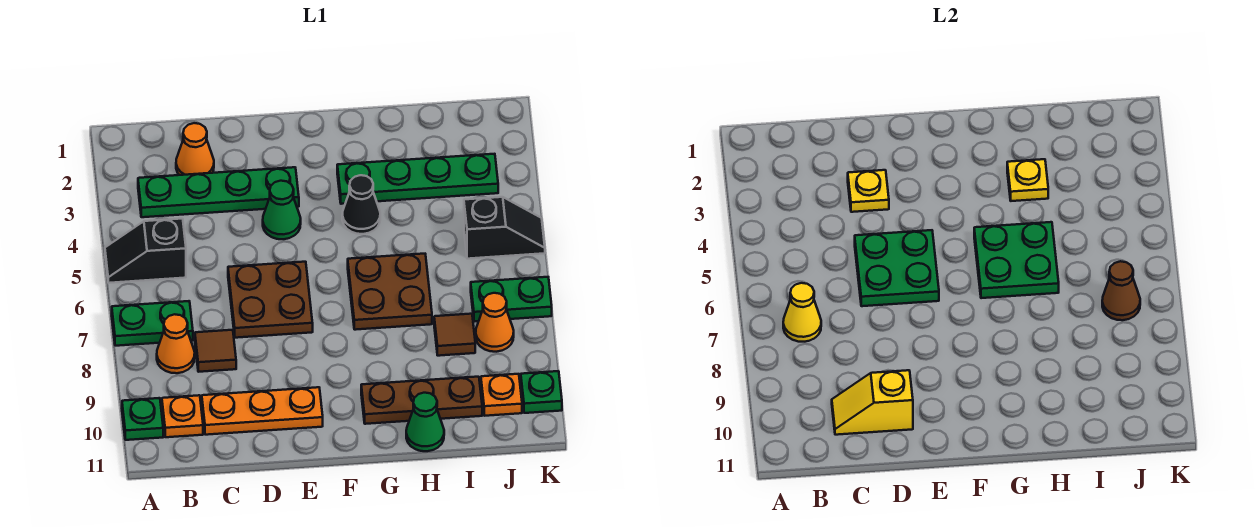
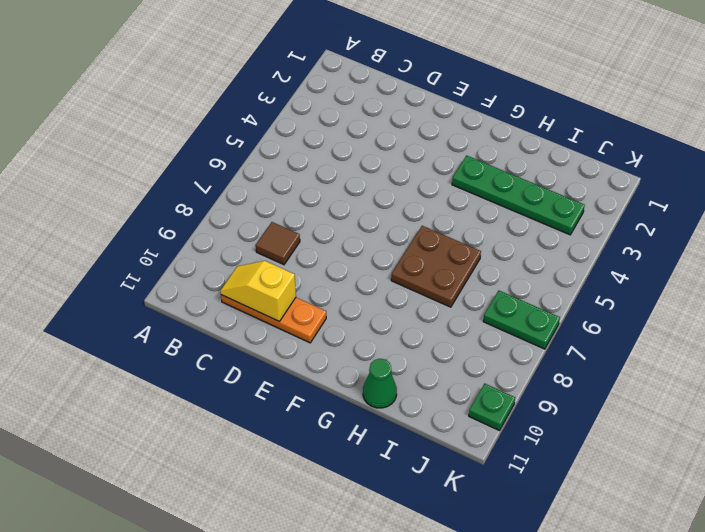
none -> black 1x2 slope [105,219,186,283]
none -> green 1x2 plate [112,301,193,346]
none -> green 1x1 plate [122,398,163,440]

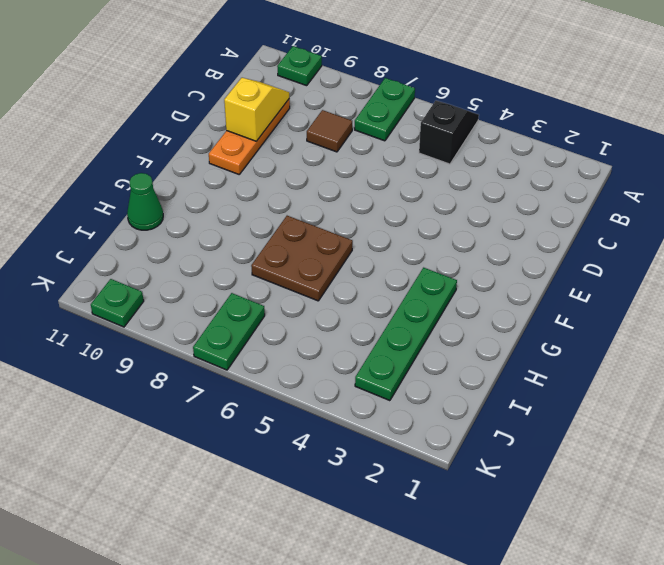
none -> green 1x4 plate [138,167,299,217]
none -> orange 1x1 cone [157,314,195,373]
none -> orange 1x1 plate [162,395,203,437]

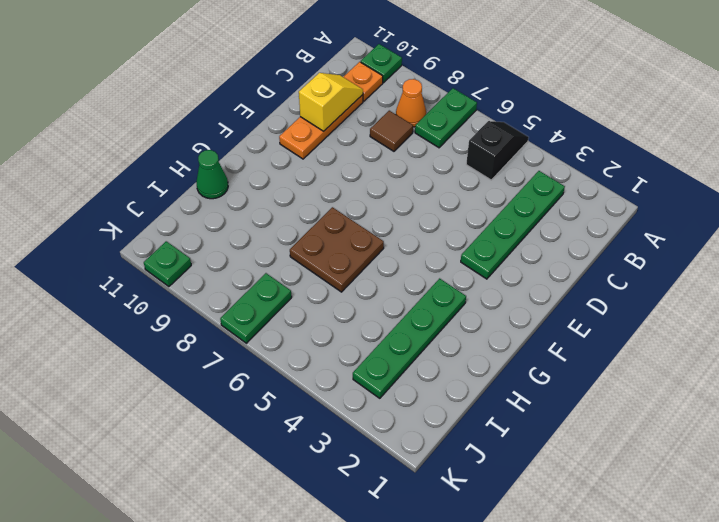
none -> orange 1x1 cone [176,123,214,175]
none -> brown 2x2 plate [228,262,313,338]
none -> green 1x1 cone [263,181,301,239]

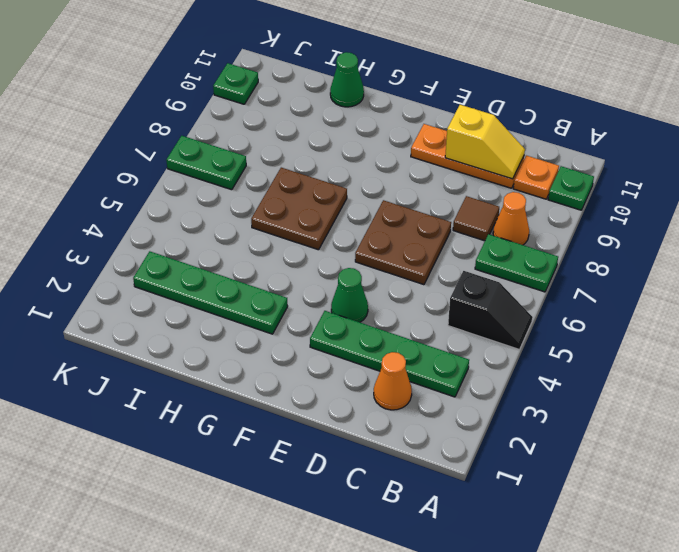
none -> black 1x1 cone [342,175,380,234]
none -> brown 1x3 plate [361,377,482,424]
none -> brown 1x1 tile [434,314,475,356]

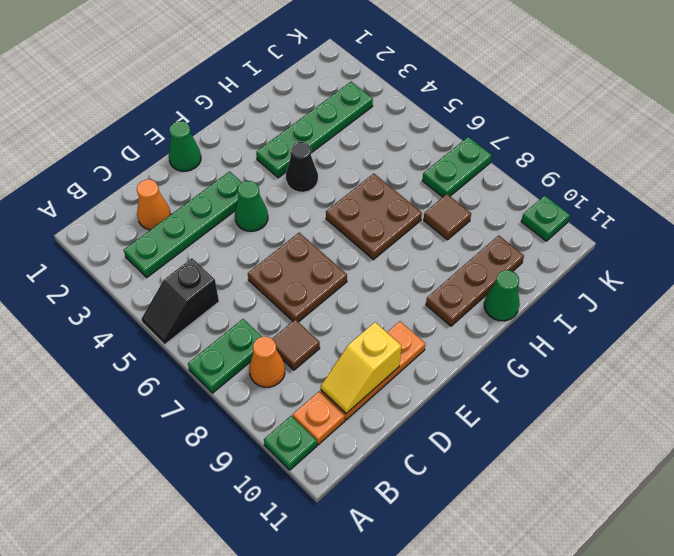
green 1x1 cone [169,121,201,171] -> none
none -> black 1x2 slope [464,197,545,259]
none -> orange 1x1 cone [476,293,514,352]
none -> orange 1x1 plate [481,374,522,416]

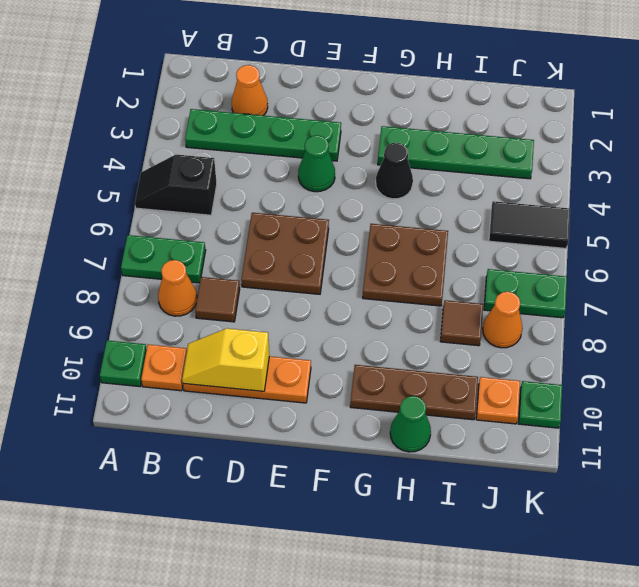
black 1x2 tile [489,201,570,248] -> black 1x2 slope [464,197,545,259]
none -> yellow 1x1 cone [783,283,821,342]
none -> yellow 1x1 plate [848,170,889,212]
none -> green 2x2 plate [855,230,939,306]

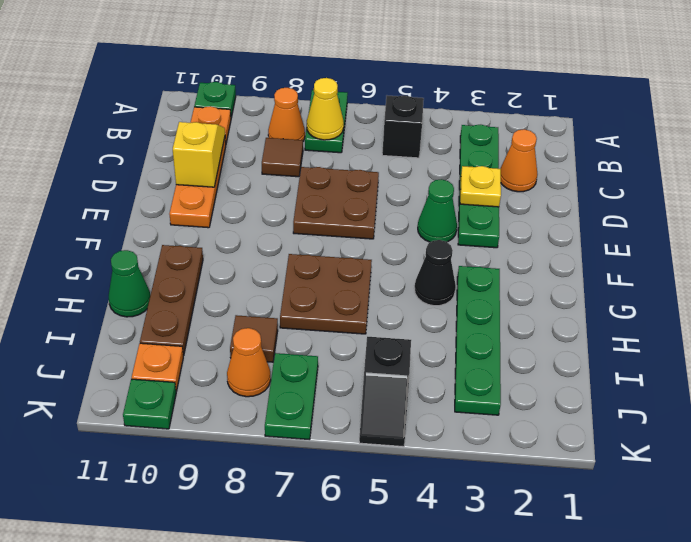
none -> green 2x2 plate [855,230,939,306]
none -> green 2x2 plate [974,222,1059,298]
none -> yellow 1x1 plate [1007,159,1048,201]

